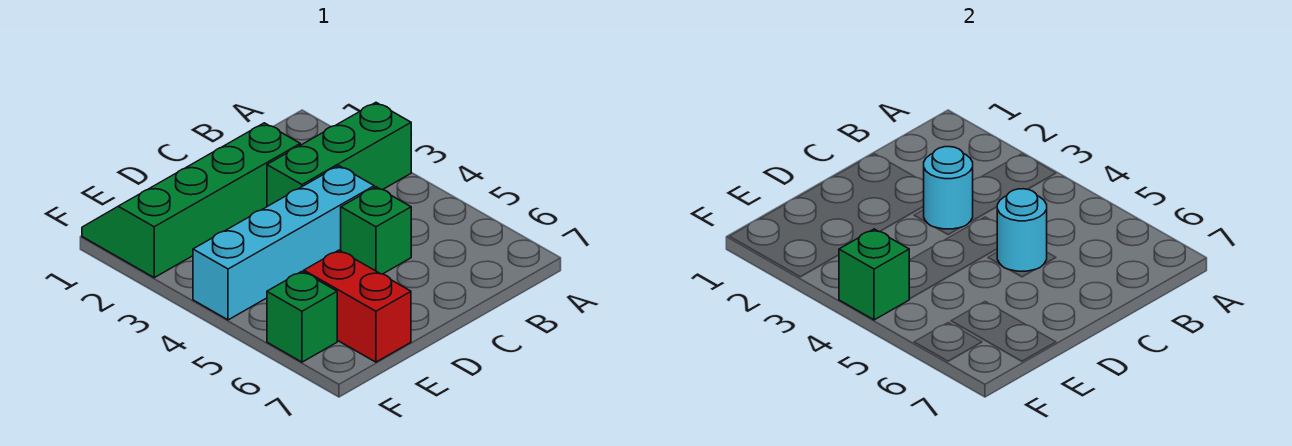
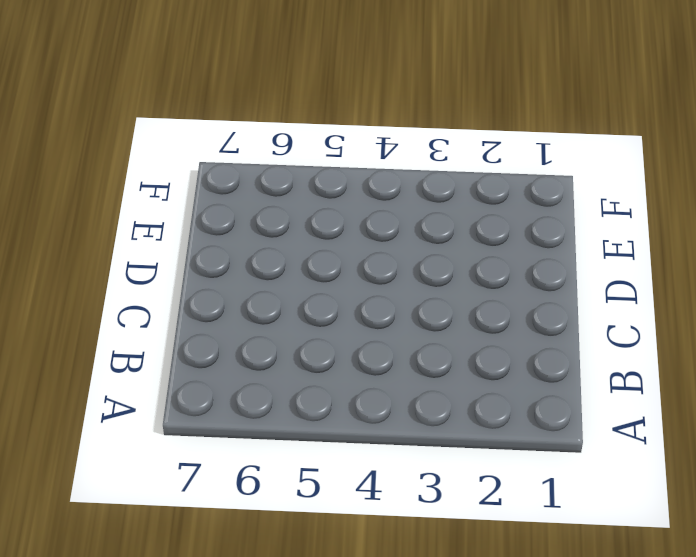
none -> green 1x3 brick [267,103,411,206]
none -> green 2x4 slope [82,123,300,278]

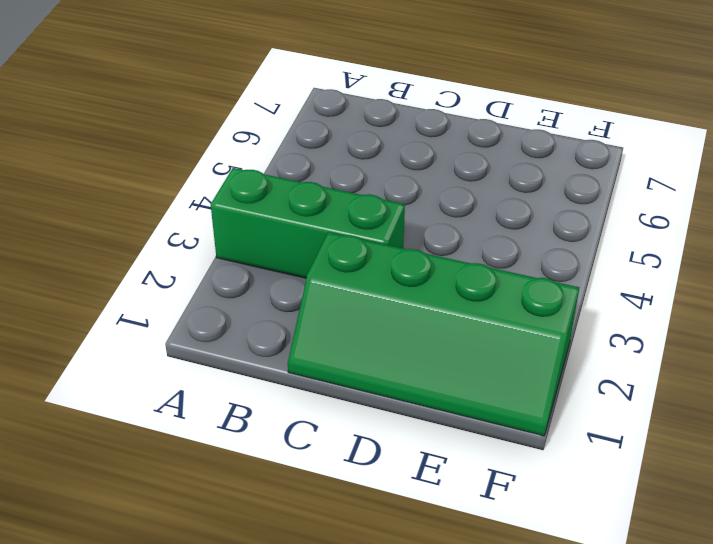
none -> cyan 1x4 brick [193,166,374,320]
none -> green 1x1 brick [341,187,411,274]

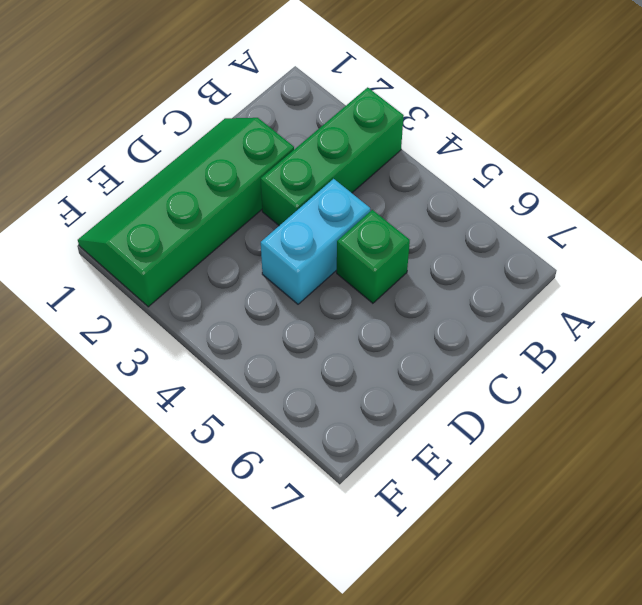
cyan 1x2 brick [261,179,370,304] -> cyan 1x4 brick [193,166,374,320]
none -> red 1x2 brick [304,250,411,362]
none -> green 1x1 brick [267,271,337,362]

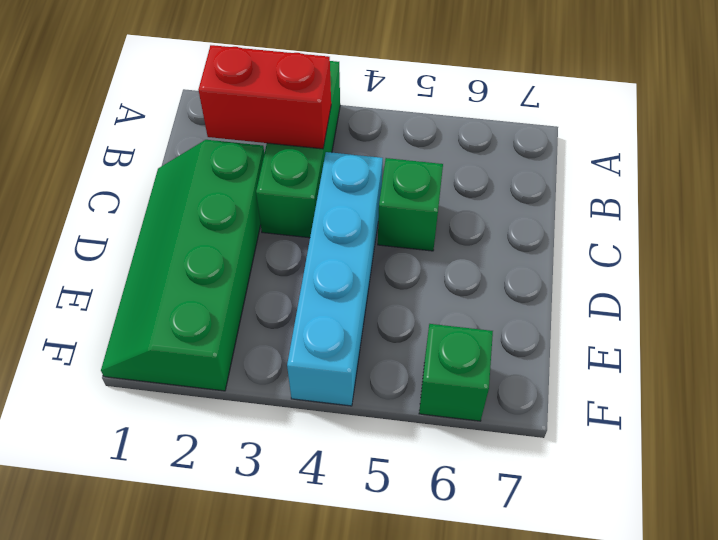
red 1x2 brick [198,45,331,149] -> red 1x2 brick moved to [304,250,411,362]
none -> cyan 1x1 round brick [923,147,973,229]
none -> cyan 1x1 round brick [997,189,1047,271]

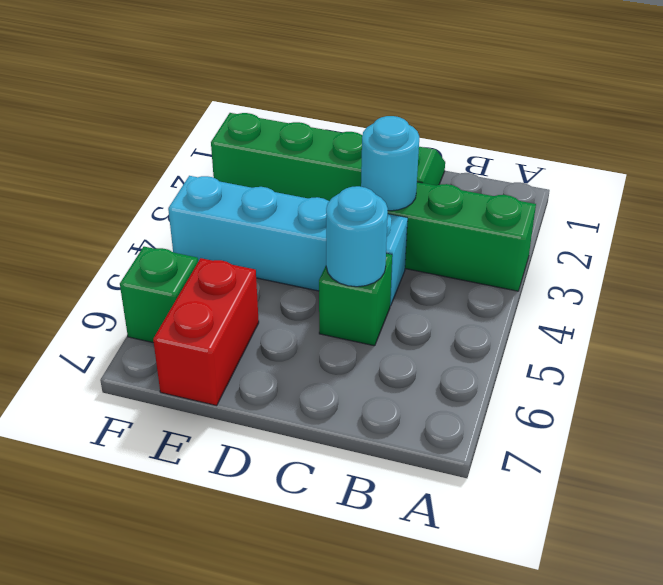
none -> green 1x1 brick [839,229,909,320]

